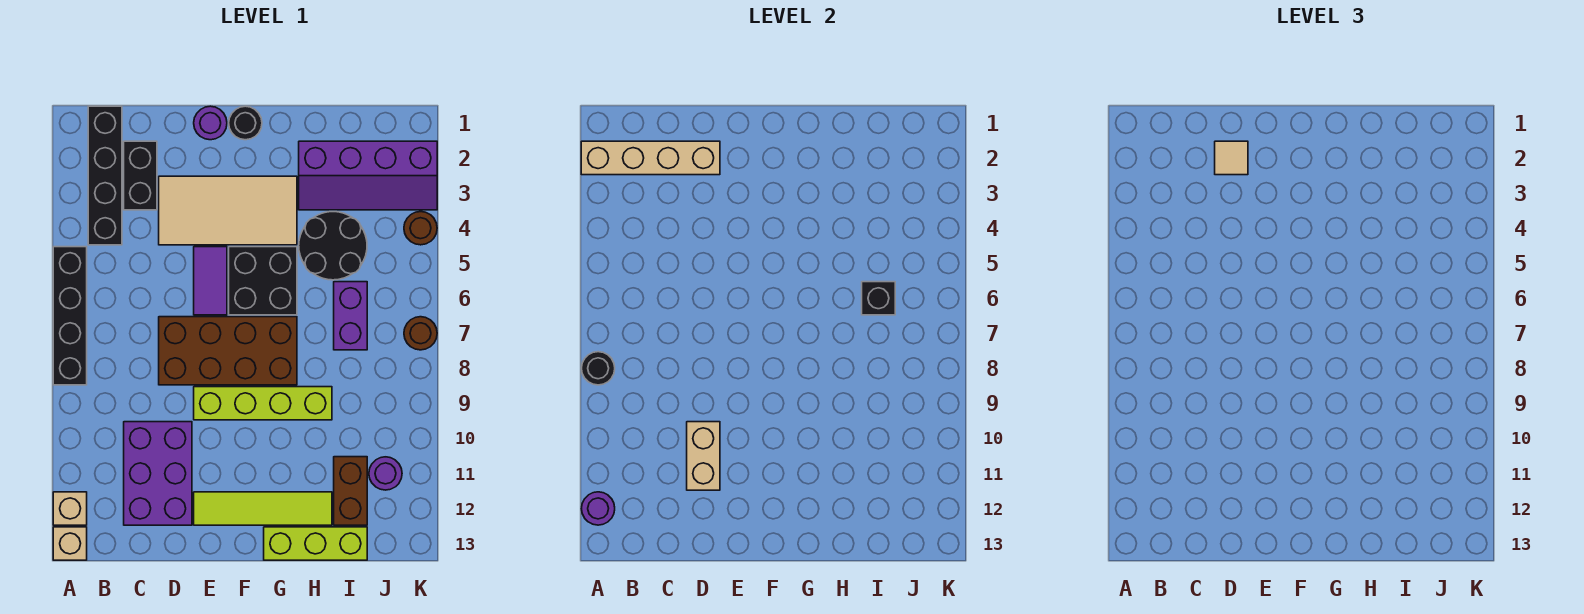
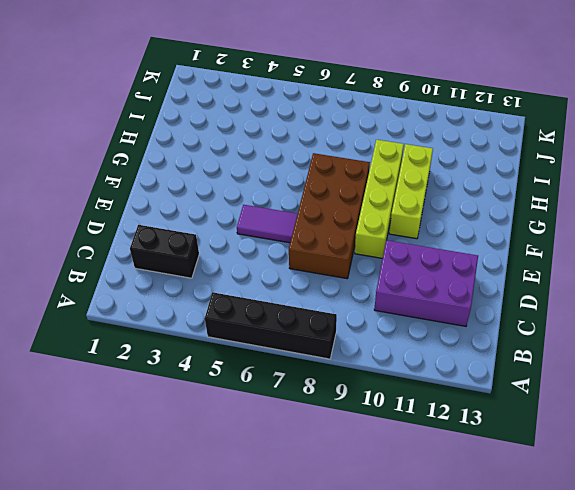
lime 1x3 brick [389,144,433,239] -> lime 1x3 brick moved to [264,527,367,560]
none -> tan 1x1 brick [53,492,87,525]
none -> tan 1x1 brick [53,527,87,560]
none -> black 1x4 brick [88,106,122,245]

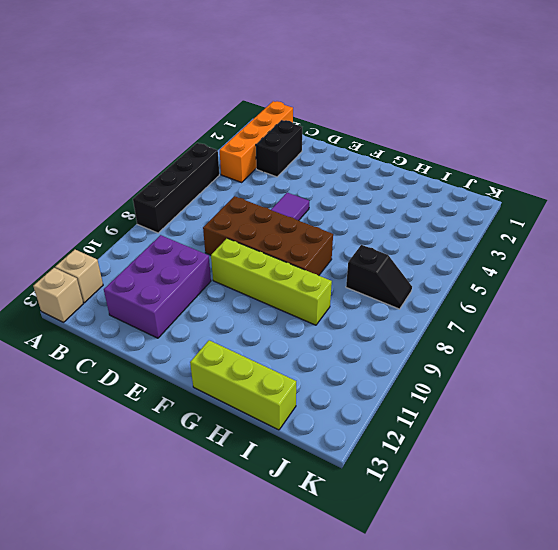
orange 1x4 brick [220,101,293,182] -> black 1x4 brick [88,106,122,245]
black 1x2 slope [346,245,412,309] -> purple 1x2 brick [334,282,367,350]
none -> tan 2x4 tile [159,176,297,245]
none -> purple 1x1 round brick [194,106,227,140]
none -> lime 1x4 tile [194,492,332,525]

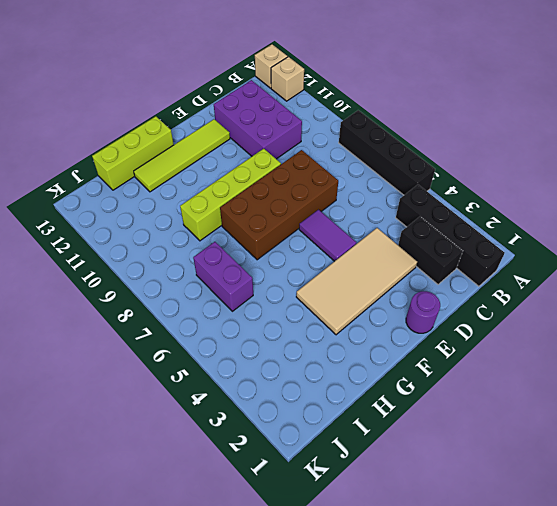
none -> black 1x1 round brick [229,106,262,140]
none -> black 2x2 brick [229,247,297,315]
none -> purple 2x4 slope [299,141,437,210]

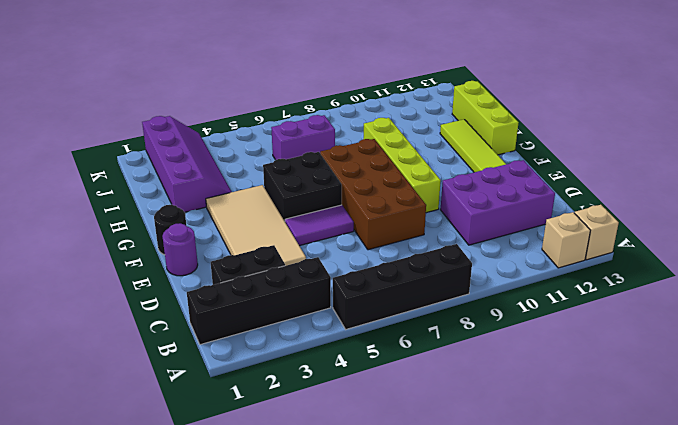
none -> black 2x2 round brick [299,212,367,280]
none -> brown 1x2 brick [334,457,367,525]
none -> purple 1x1 round brick [369,457,402,490]

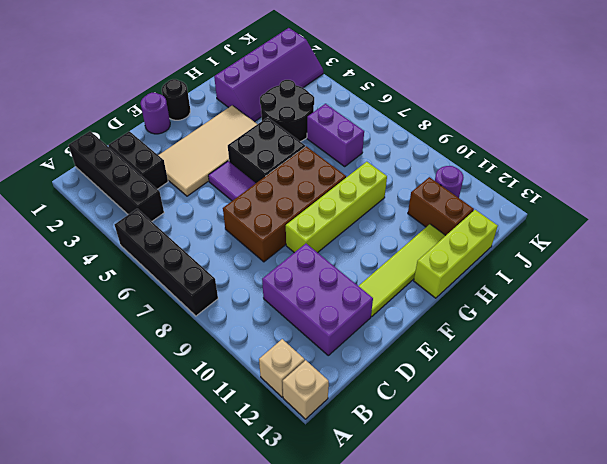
none -> brown 1x1 round brick [404,212,437,245]
none -> brown 1x1 round brick [404,317,437,350]
none -> tan 1x4 brick [581,141,720,175]

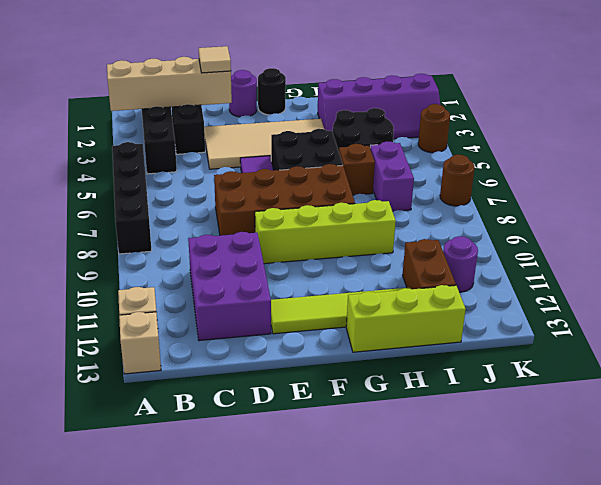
brown 1x1 brick [339,144,375,195] -> none
none -> black 1x1 round brick [581,352,615,385]
none -> purple 1x1 round brick [581,492,615,525]
none -> tan 1x2 brick [687,422,720,490]

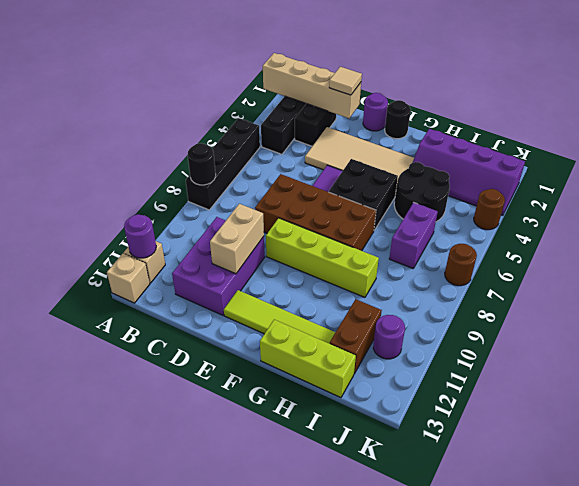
none -> black 1x1 brick [862,282,895,315]

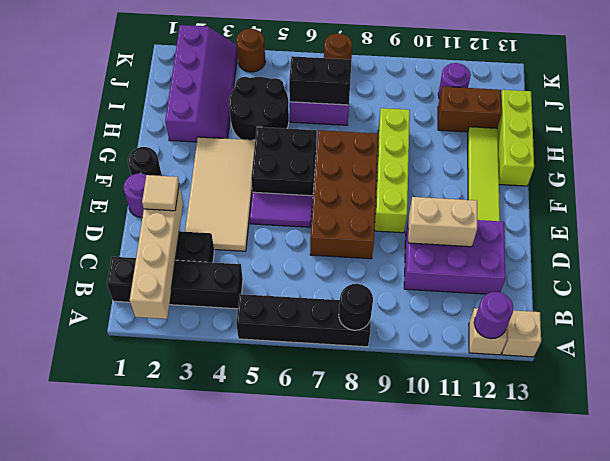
black 1x2 brick [289,56,352,105] -> black 1x1 brick [862,282,895,315]

